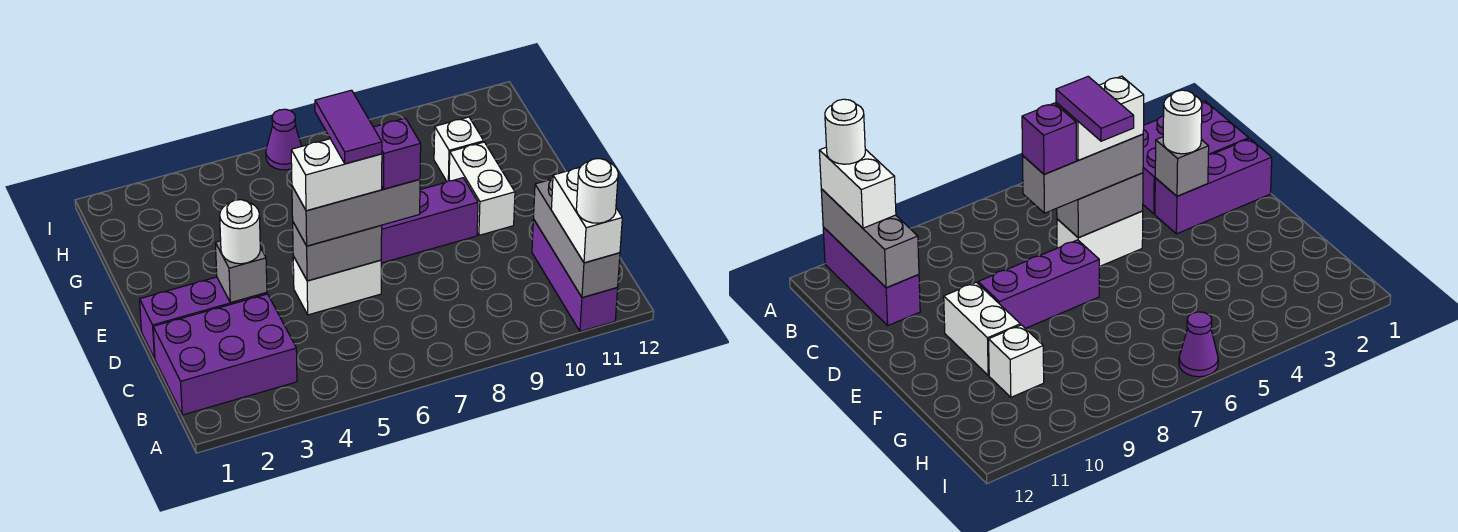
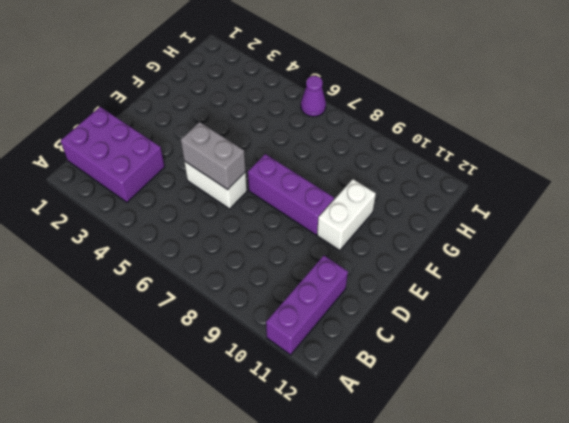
none -> purple 1x3 brick [140,277,267,358]
none -> white 1x1 brick [434,117,484,182]
none -> grey 1x3 brick [534,179,620,298]

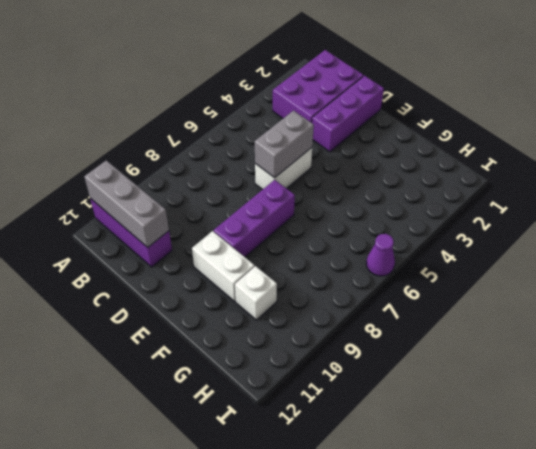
none -> grey 1x1 brick [215,241,267,303]
none -> white 1x2 brick [551,168,622,263]
none -> white 1x1 round brick [220,200,260,264]

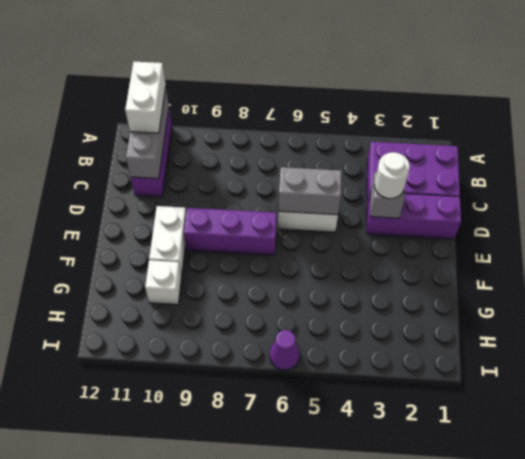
none -> grey 1x3 brick [292,179,420,246]
none -> white 1x1 round brick [576,159,618,223]
none -> white 1x2 brick [291,139,382,211]

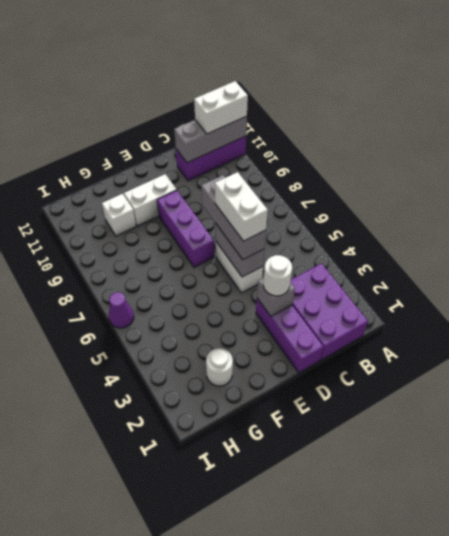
white 1x1 round brick [206,348,233,386] -> white 1x1 round brick moved to [576,159,618,223]
none -> purple 1x1 brick [374,118,421,189]
none -> purple 1x2 tile [315,90,382,164]

